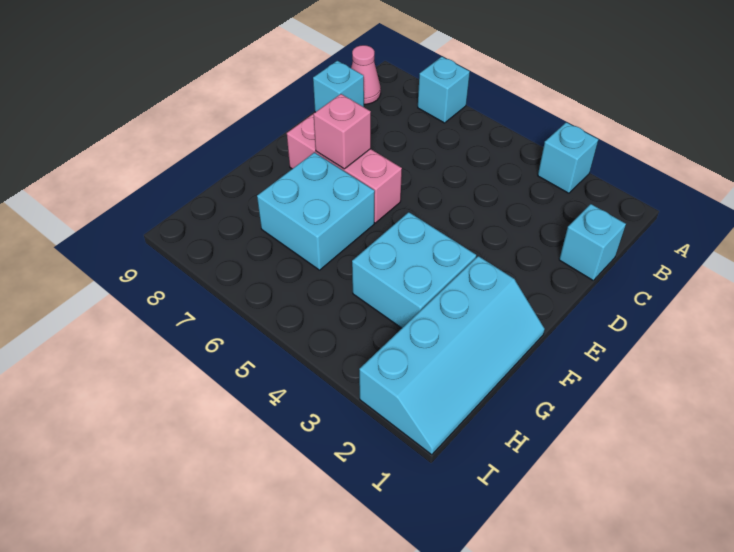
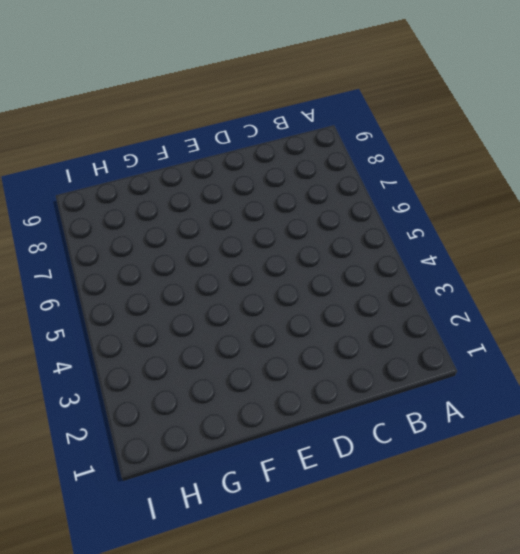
none -> cyan 1x1 brick [538,122,598,193]
none -> cyan 1x1 brick [418,57,470,123]

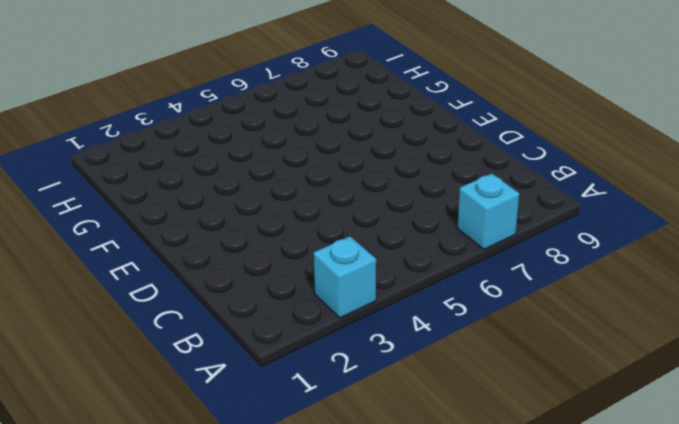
none -> pink 1x1 cone [351,45,381,104]
none -> cyan 1x1 brick [559,204,626,280]

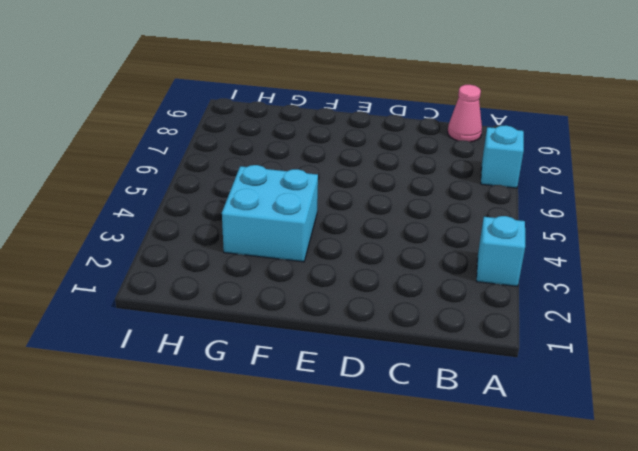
none -> cyan 1x1 brick [559,204,626,280]
none -> cyan 1x1 brick [313,61,364,112]

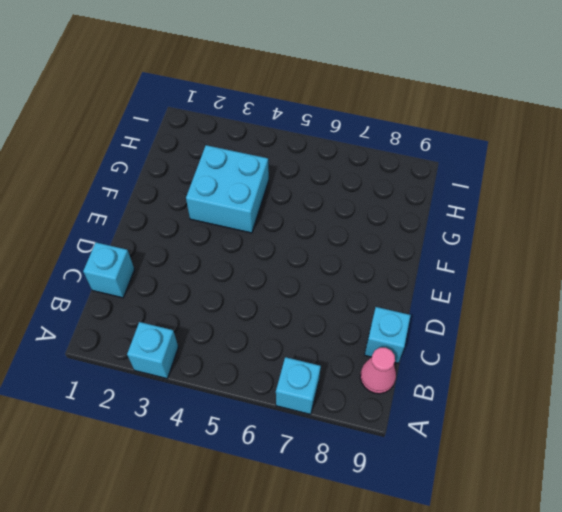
none -> pink 1x3 brick [287,114,402,223]
none -> cyan 2x4 slope [359,256,545,455]

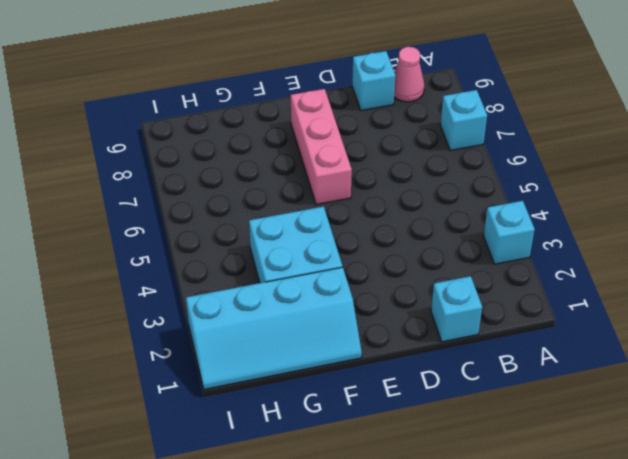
none -> cyan 2x2 brick [257,152,375,270]
none -> pink 1x1 brick [314,94,371,169]

